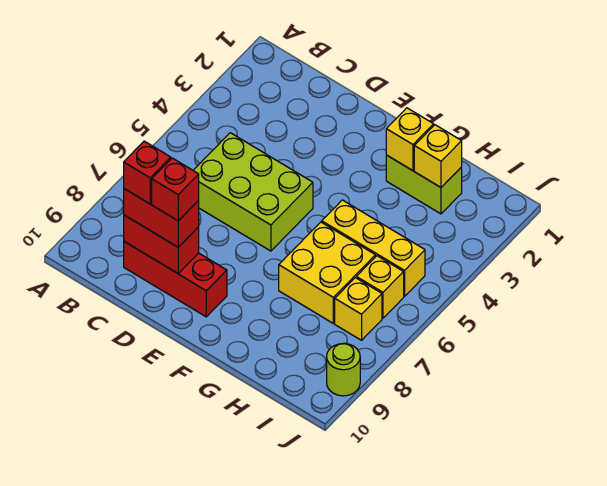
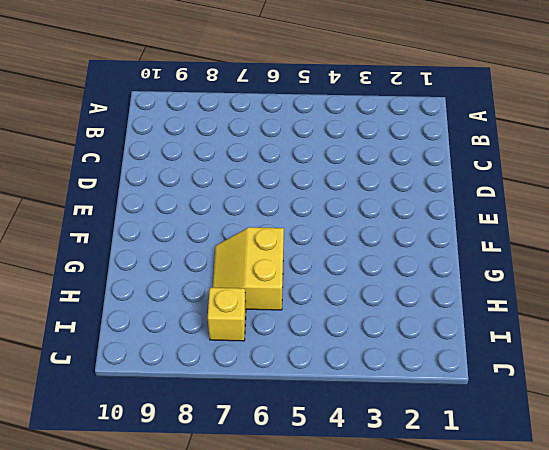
yellow 2x2 slope [213,227,284,310] -> yellow 2x2 brick [279,222,375,323]
none -> lime 2x3 brick [193,133,313,251]
none -> red 1x3 brick [124,242,227,317]
none -> lime 1x2 brick [386,155,462,214]

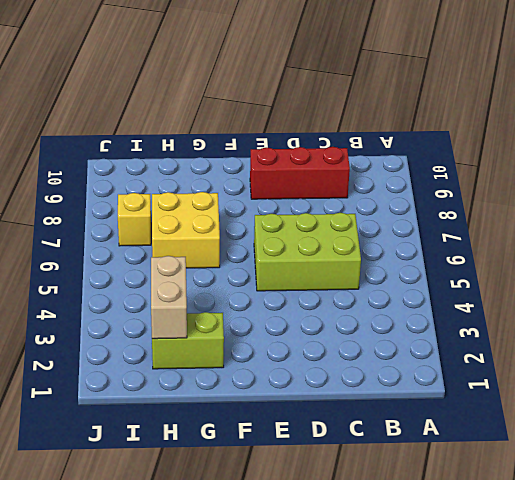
tan 1x2 brick [151,256,187,339] -> yellow 1x1 brick [414,125,462,187]
none -> yellow 1x3 brick [322,200,425,296]
none -> yellow 1x1 brick [356,256,404,318]
none -> lime 1x1 round brick [327,343,360,396]

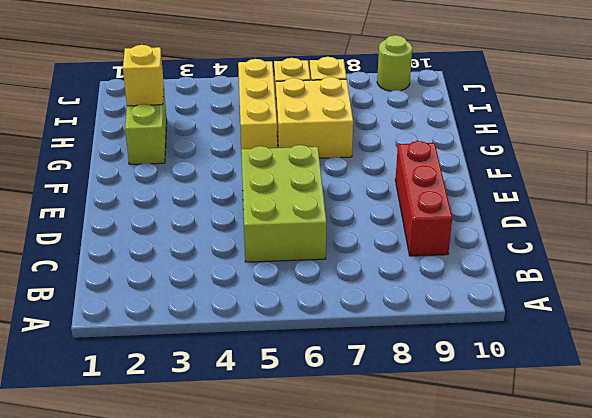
none -> red 1x2 brick [124,215,199,273]
none -> yellow 1x1 brick [386,108,434,171]
none -> red 1x2 brick [124,189,199,247]

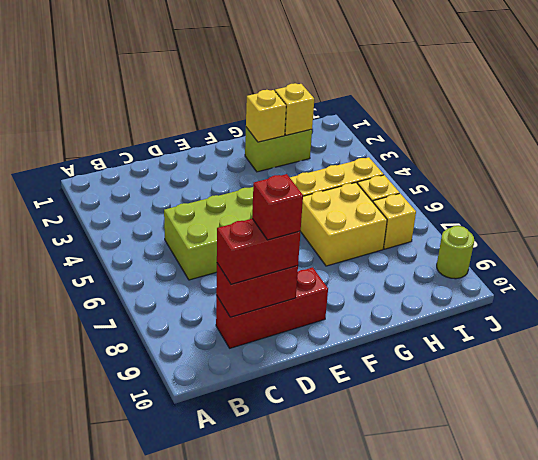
none -> red 1x1 brick [124,141,171,204]

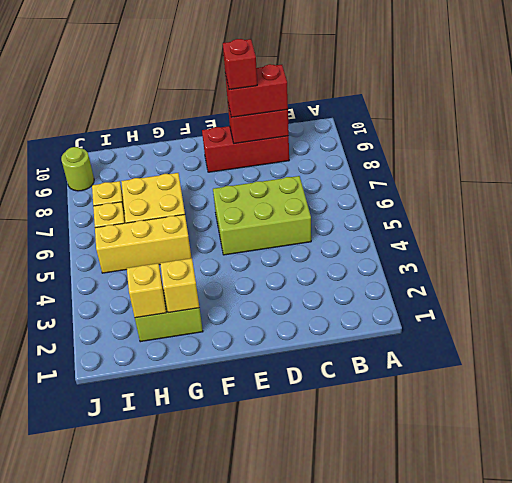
none -> red 1x1 brick [124,141,171,204]

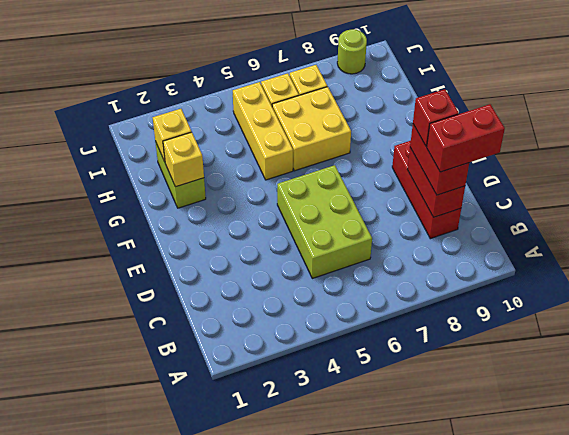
red 1x2 brick [427,104,505,172] -> red 1x1 brick [124,141,171,204]

